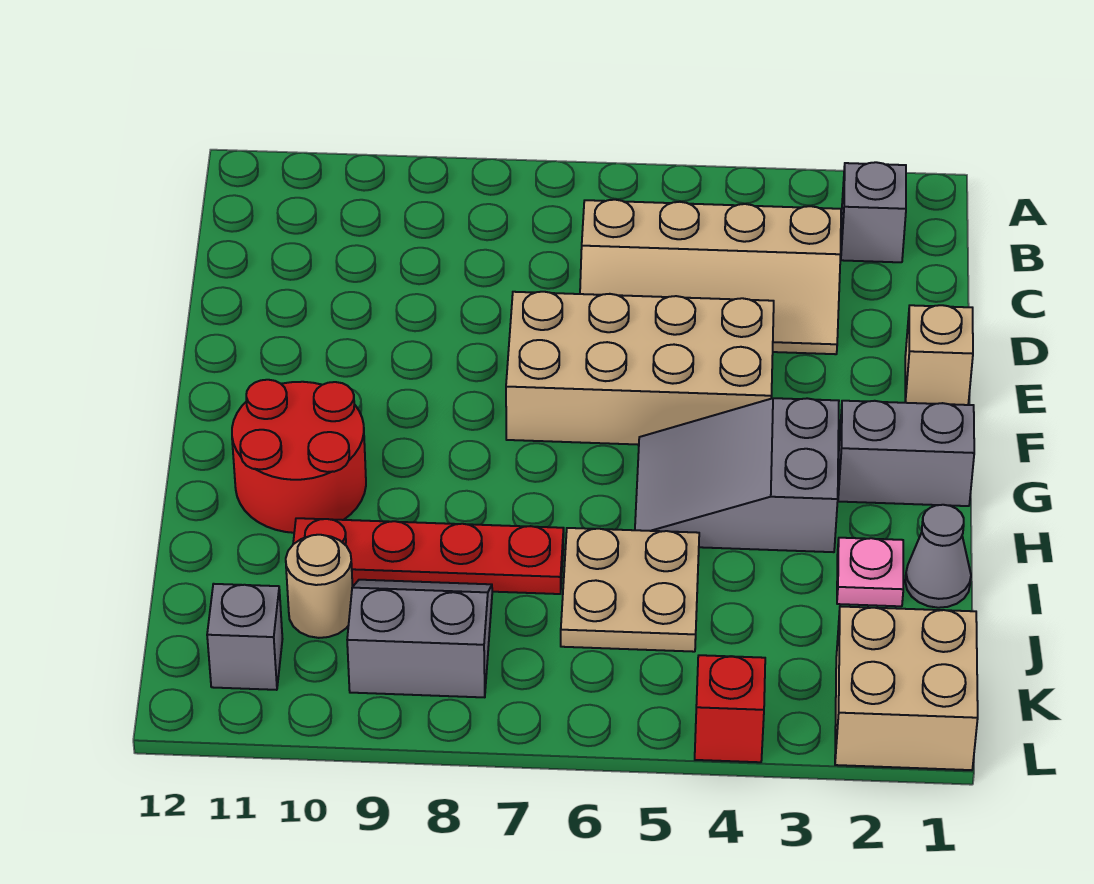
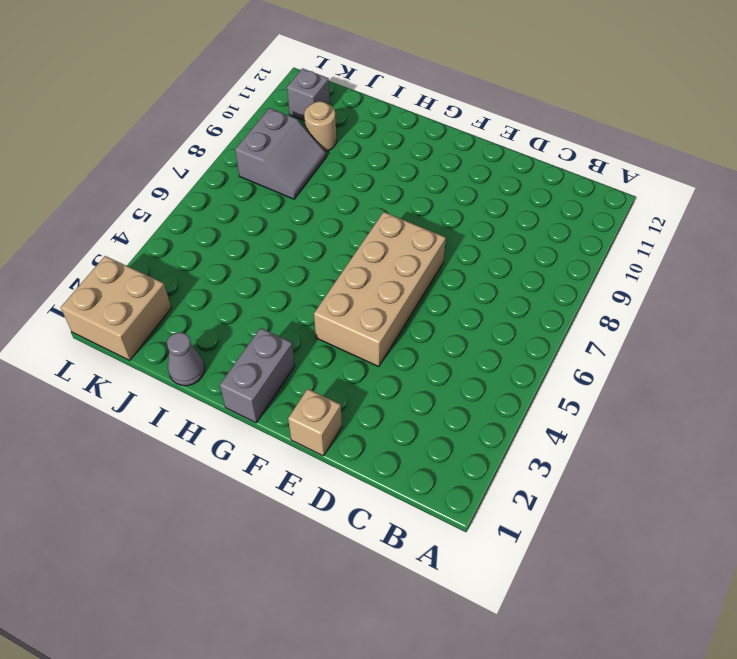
none -> grey 1x1 brick [841,162,906,262]
none -> tan 2x4 slope [580,200,841,354]
none -> grey 2x3 slope [635,398,839,552]

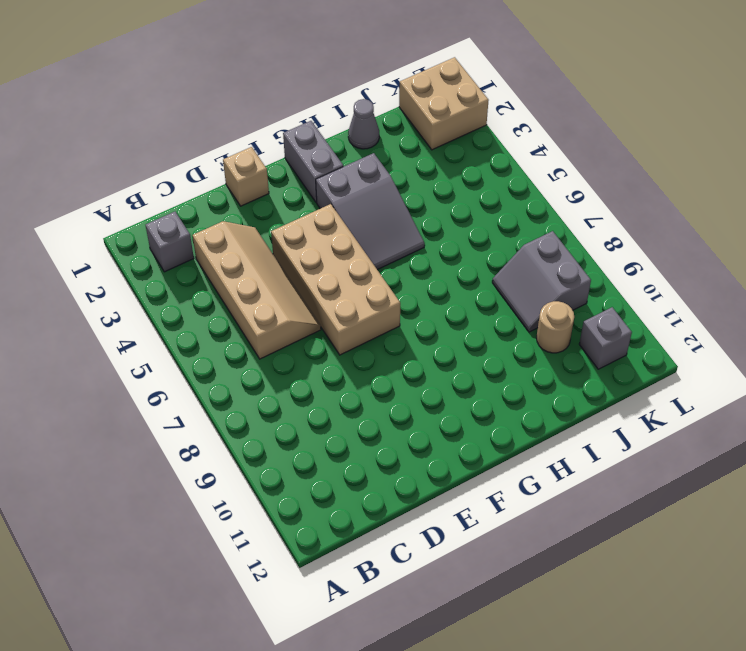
none -> red 2x2 round brick [232,380,366,533]
none -> pink 1x1 plate [837,538,903,606]
none -> tan 2x2 plate [561,528,699,652]

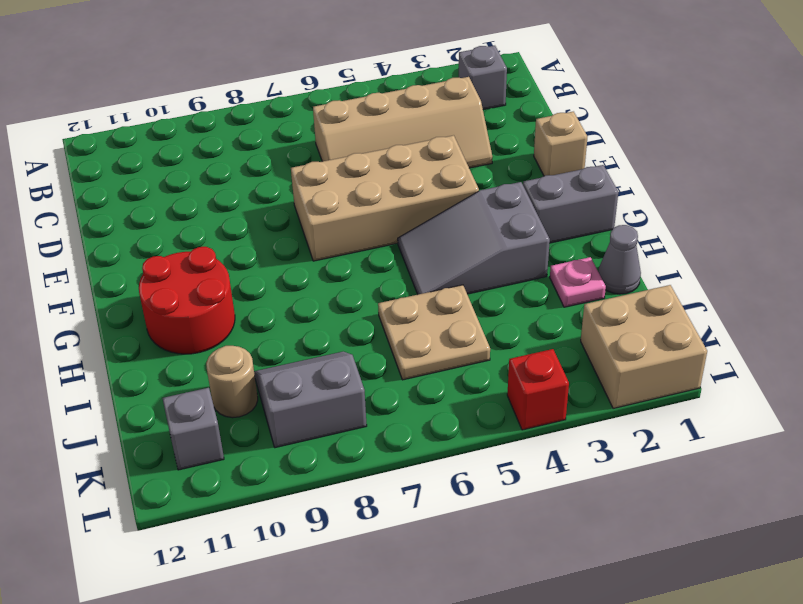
none -> red 1x4 plate [293,518,564,594]

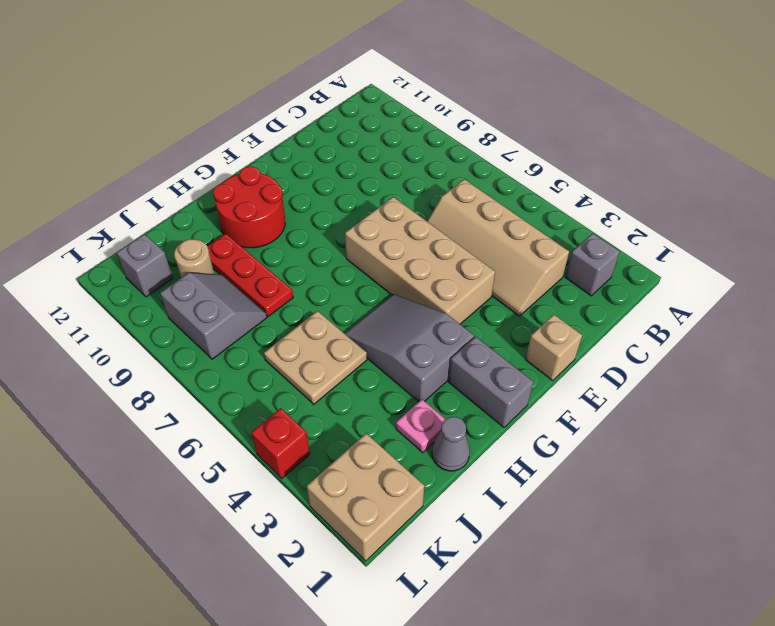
red 1x3 plate [207,233,293,317] -> red 1x4 plate [293,518,564,594]

